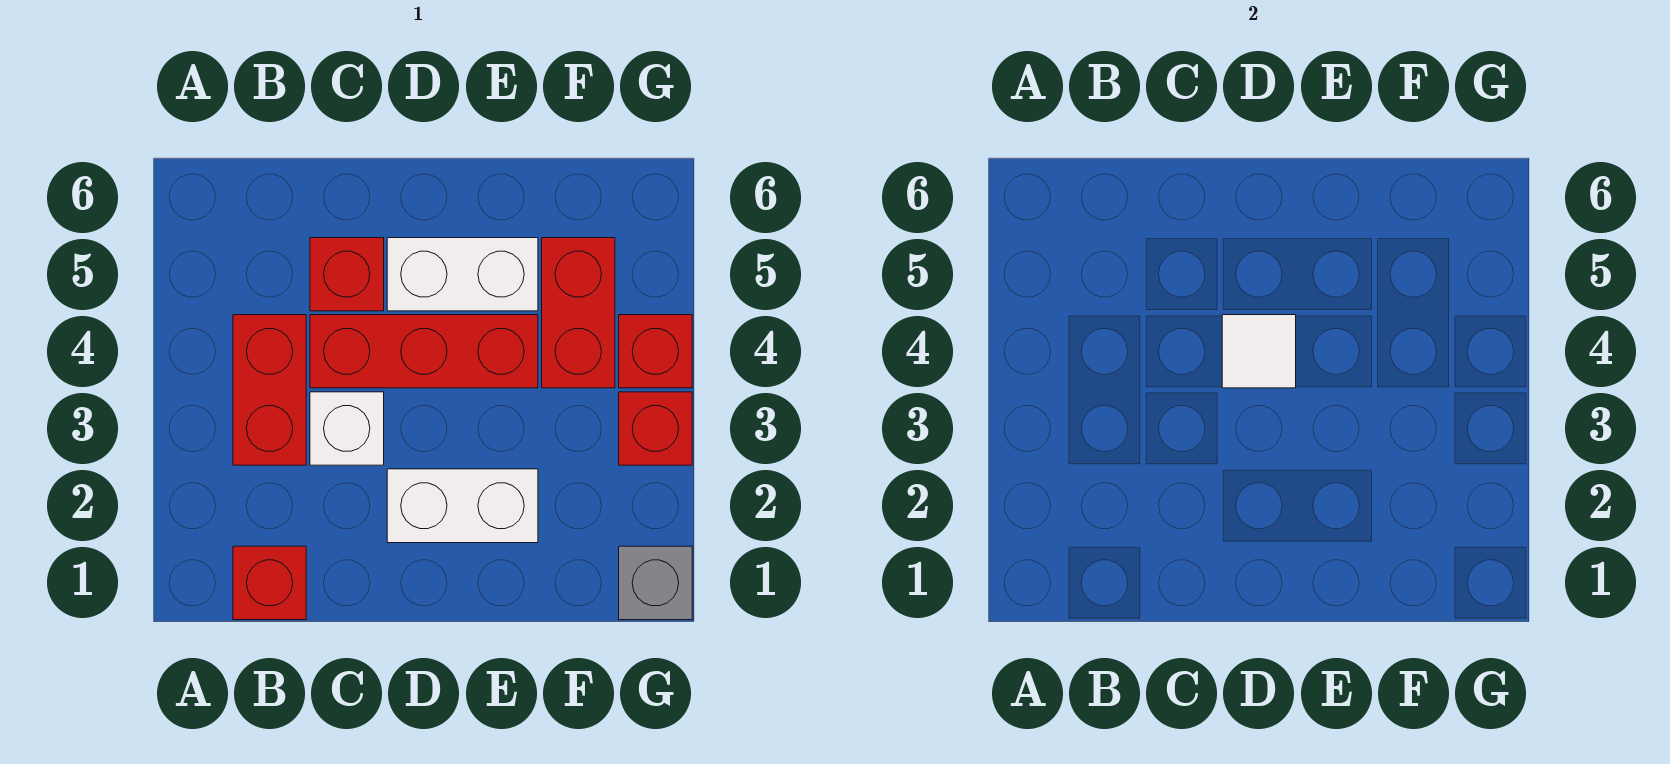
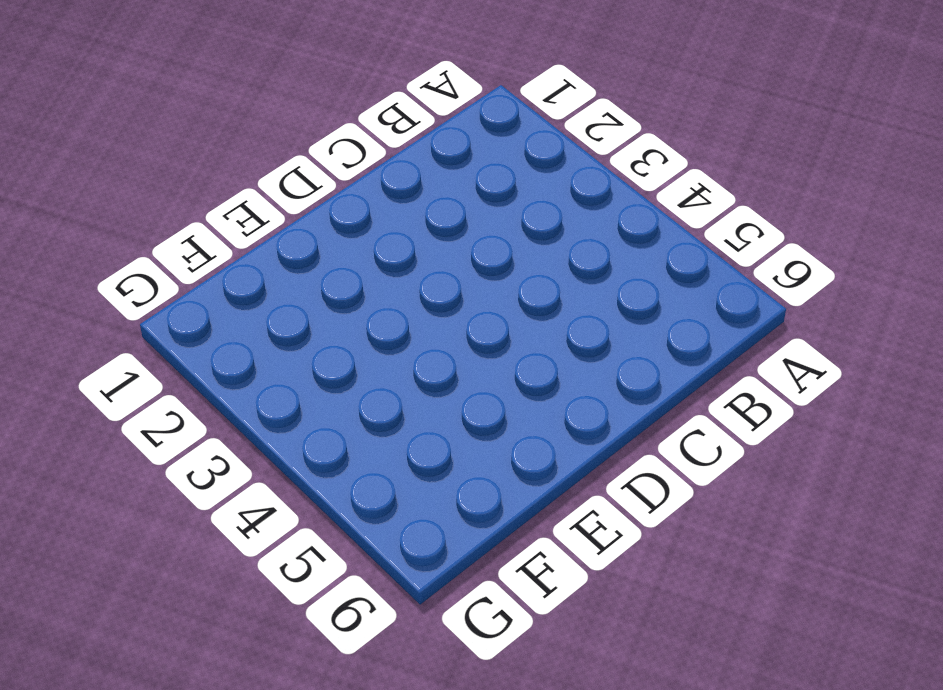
none -> red 1x1 brick [233,546,306,620]
none -> red 1x2 brick [233,315,306,465]
none -> white 1x1 brick [310,392,384,465]

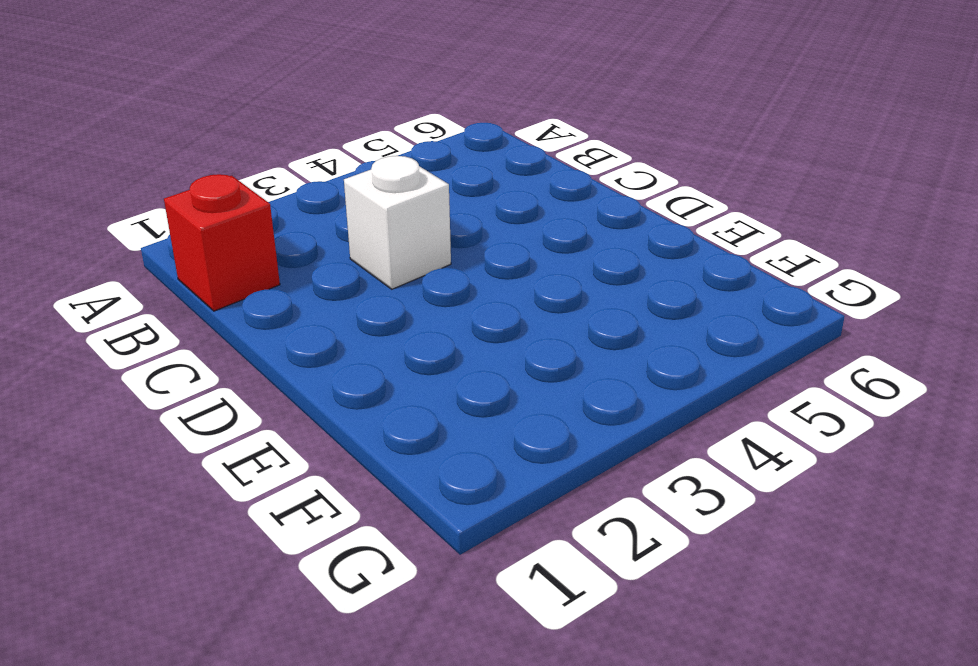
none -> red 1x2 brick [233,315,306,465]
none -> red 1x3 brick [310,315,538,388]
none -> red 1x1 brick [310,238,384,311]

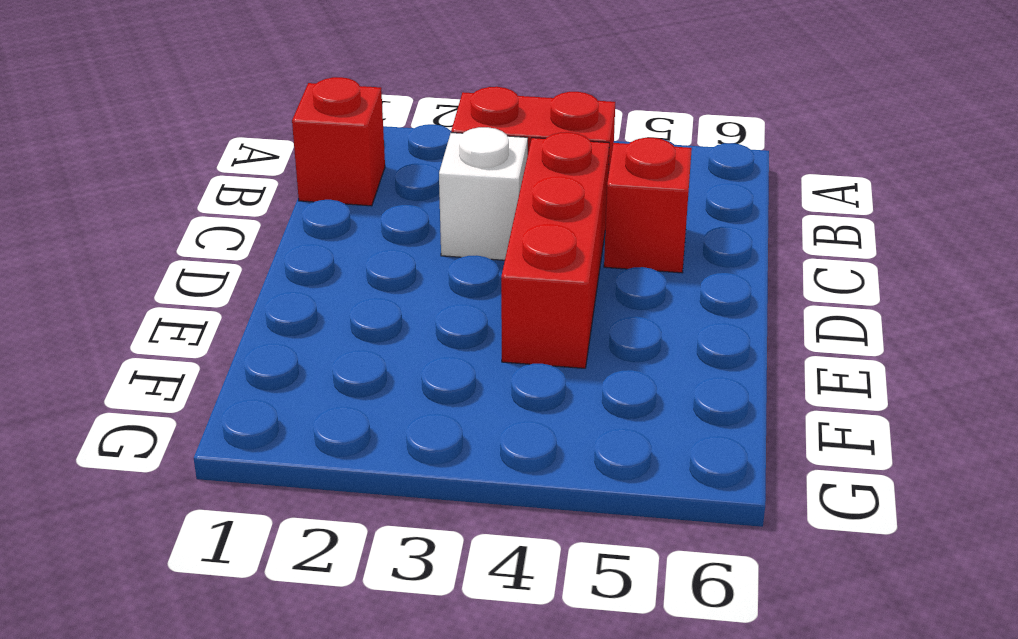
none -> white 1x2 brick [387,469,538,543]
none -> white 1x2 brick [387,238,538,311]
none -> red 1x2 brick [542,238,615,388]

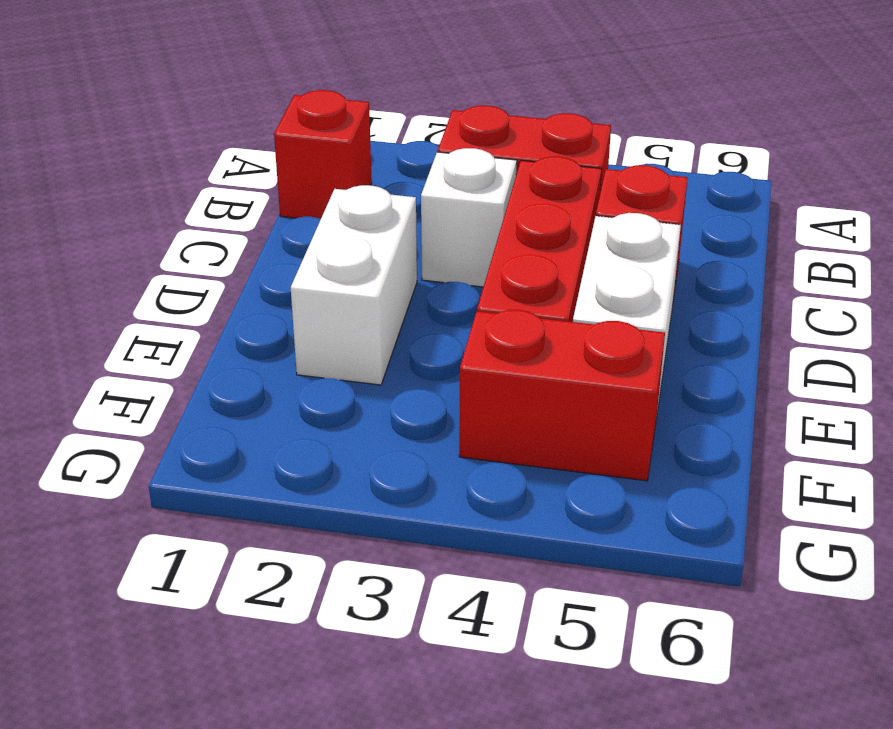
none -> grey 1x1 brick [619,546,692,620]
none -> red 1x1 brick [619,392,692,465]
none -> red 1x1 brick [619,315,692,388]

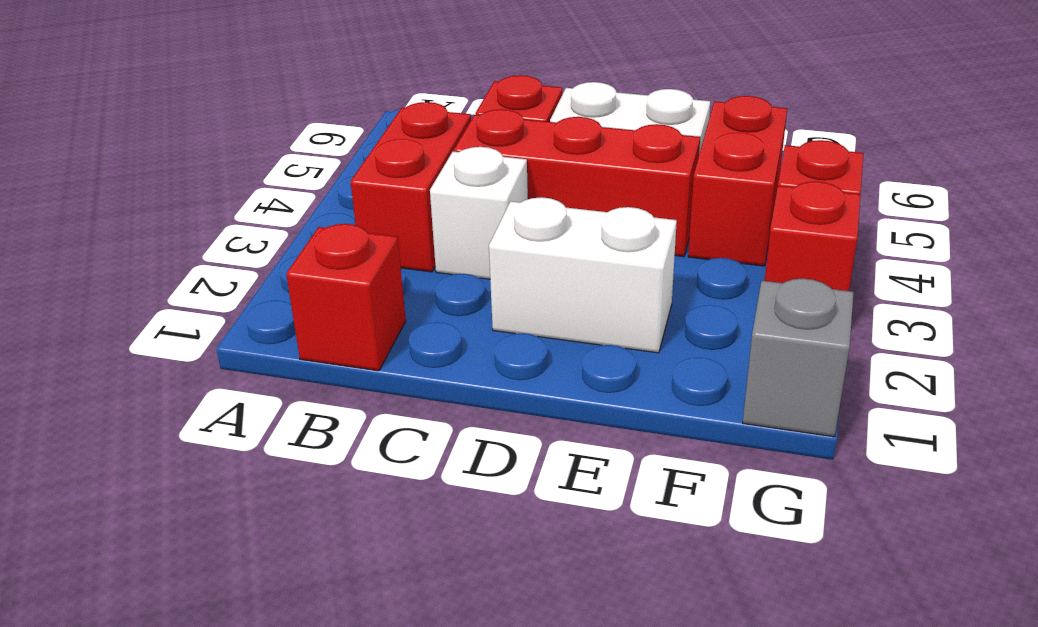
none -> white 1x1 tile [1222,315,1296,388]

